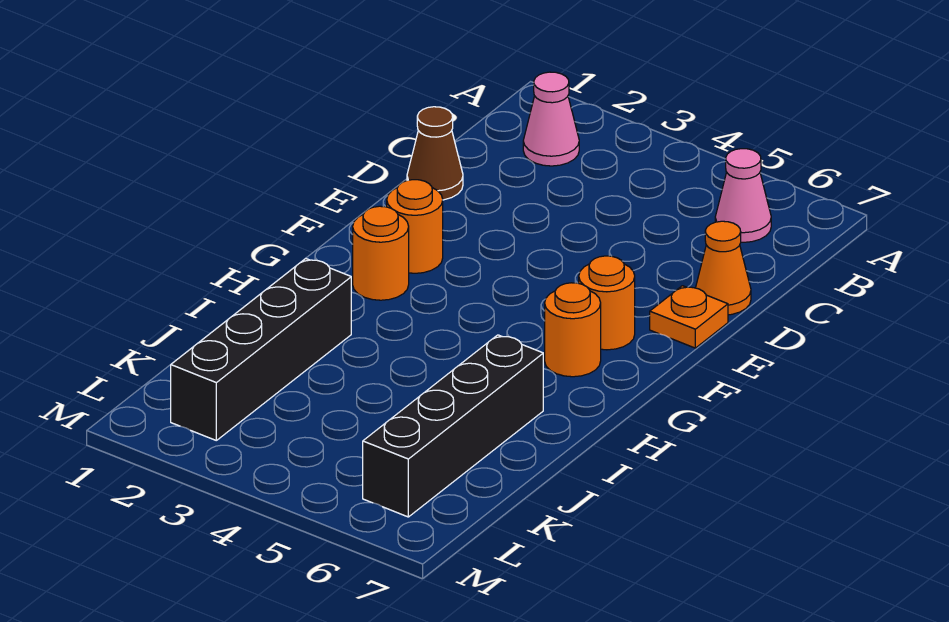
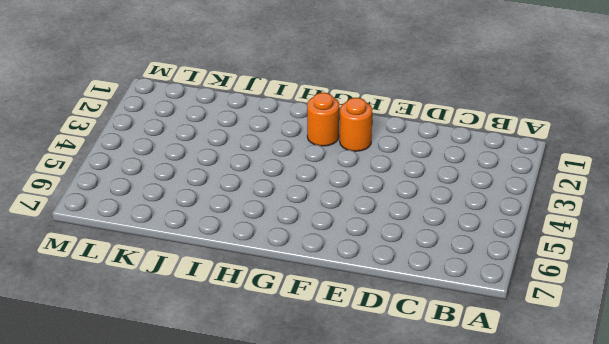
none -> pink 1x1 cone [523,72,579,166]
none -> pink 1x1 cone [715,149,771,242]

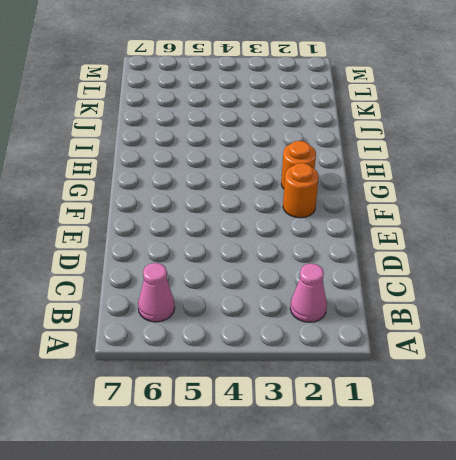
none -> brown 1x1 cone [407,107,463,200]
none -> orange 1x1 cone [696,221,751,315]

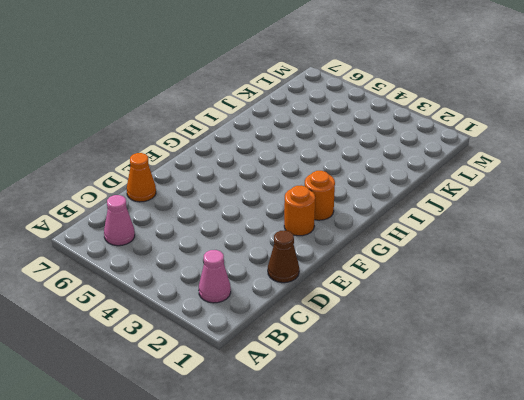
none -> orange 1x1 plate [650,286,728,348]
none -> orange 1x1 round brick [579,256,635,350]

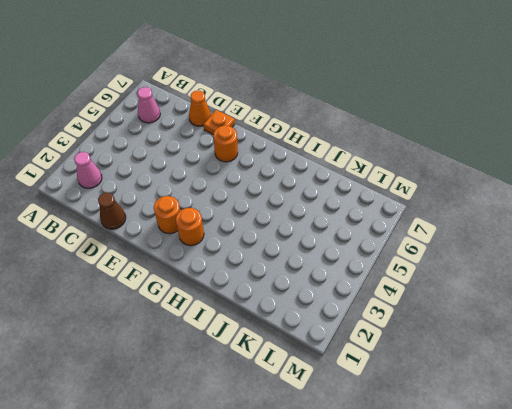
none -> orange 1x1 round brick [545,283,601,377]
none -> black 1x4 brick [171,259,351,440]

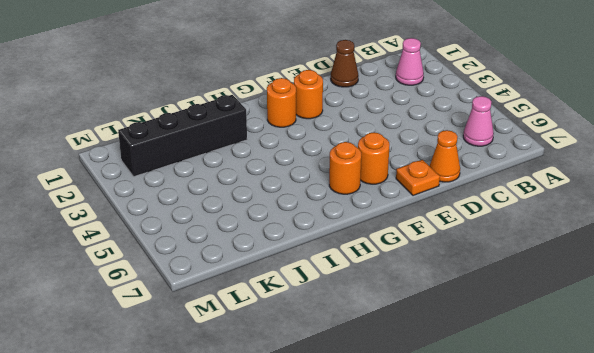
none -> black 1x4 brick [363,335,543,517]

